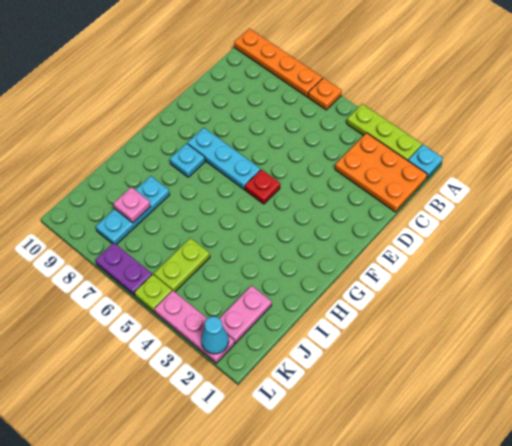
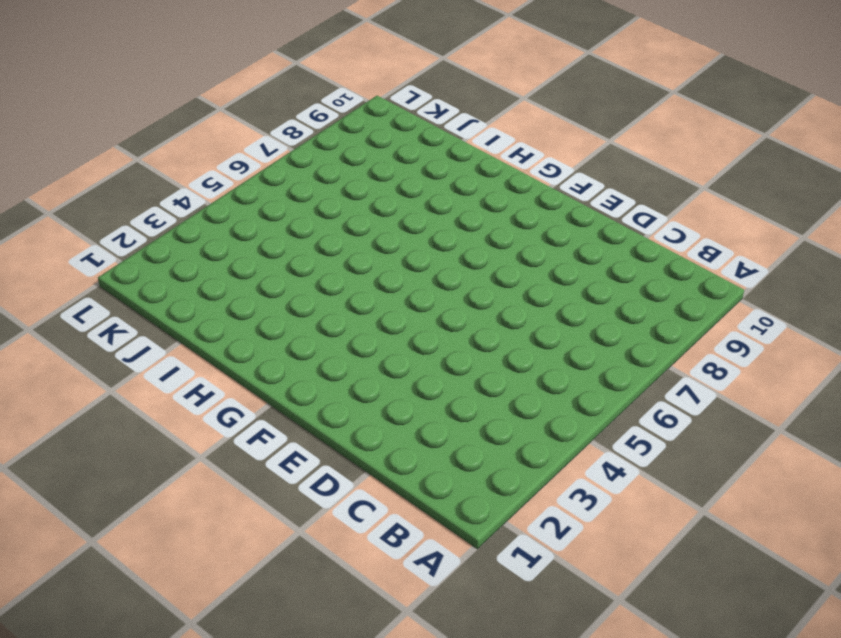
none -> cyan 1x1 plate [408,145,443,178]
none -> lime 1x3 plate [347,104,422,160]
none -> orange 1x1 plate [308,78,342,110]

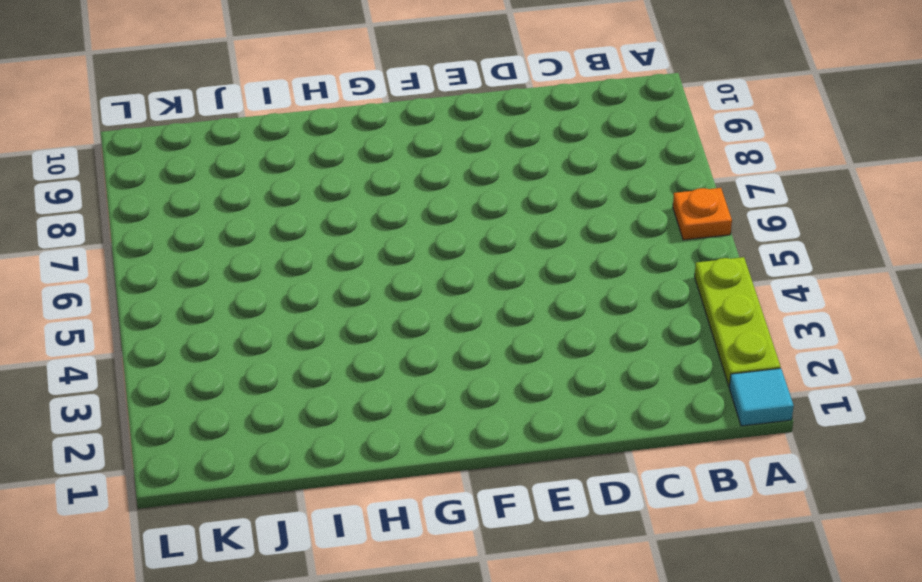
cyan 1x1 tile [729,368,794,426] -> cyan 1x1 plate [408,145,443,178]
none -> orange 1x4 plate [234,28,323,97]
none -> orange 2x3 plate [335,133,427,212]
none -> red 1x1 plate [245,169,280,204]

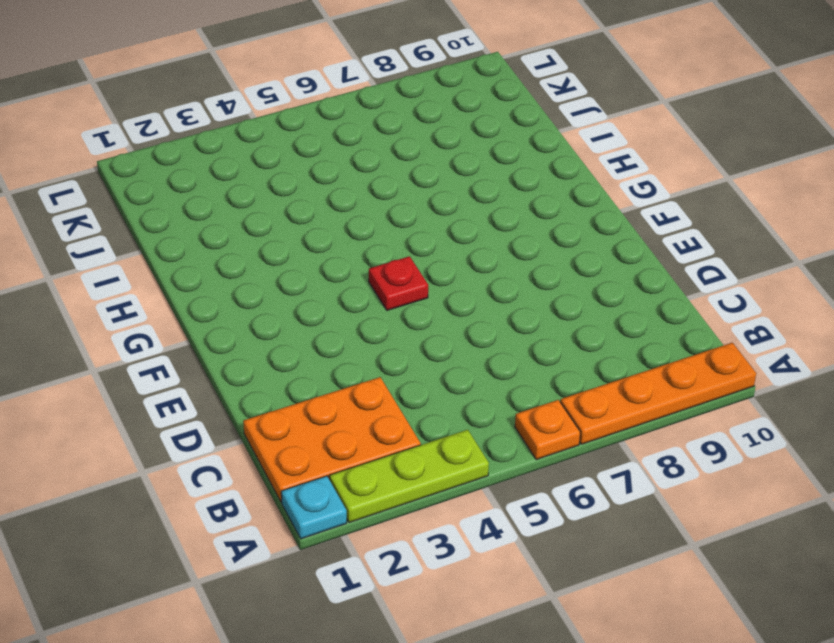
none -> cyan 1x3 plate [187,128,260,189]
none -> cyan 1x1 plate [170,143,205,177]
none -> cyan 1x3 plate [96,176,170,245]

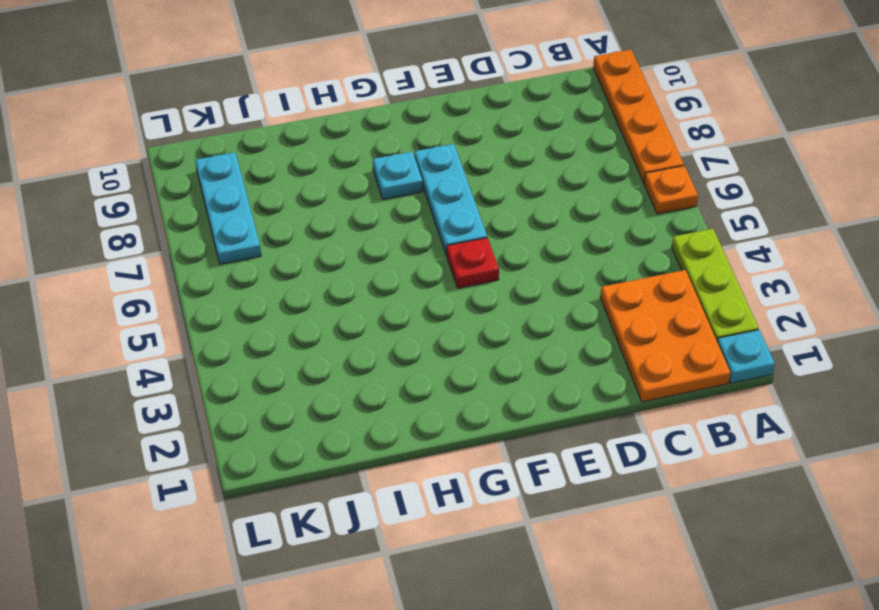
cyan 1x3 plate [195,152,261,264] -> cyan 1x3 plate turned to [96,176,170,245]
none -> pink 1x2 plate [219,286,272,343]
none -> lime 1x2 plate [154,238,210,292]
none -> pink 1x3 plate [154,291,235,363]

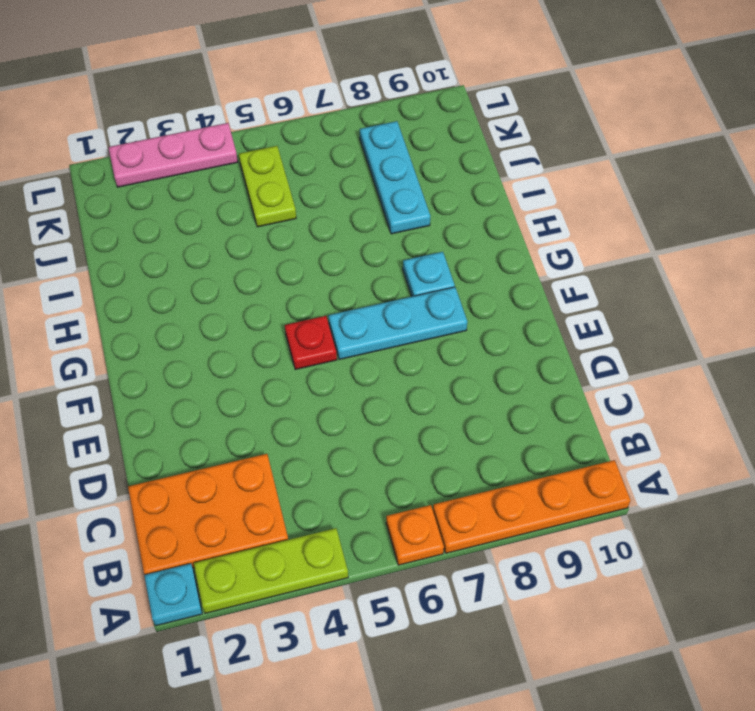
none -> pink 1x2 plate [219,286,272,343]
none -> lime 1x1 plate [134,274,172,312]
none -> purple 1x2 plate [95,243,152,296]

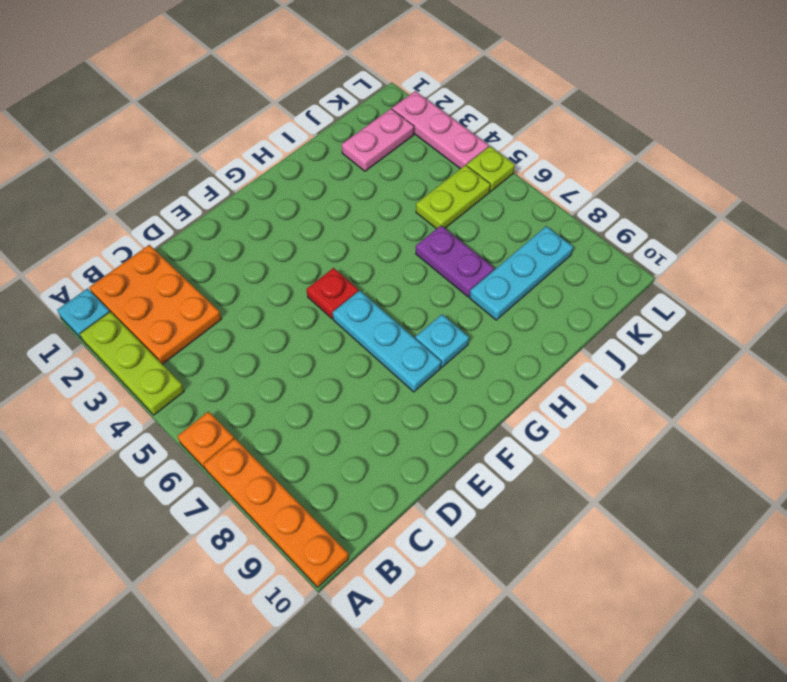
purple 1x2 plate [416,226,494,297] -> purple 1x2 plate moved to [95,243,152,296]
none -> pink 1x1 plate [114,187,151,223]
none -> cyan 1x1 cone [201,317,229,354]

